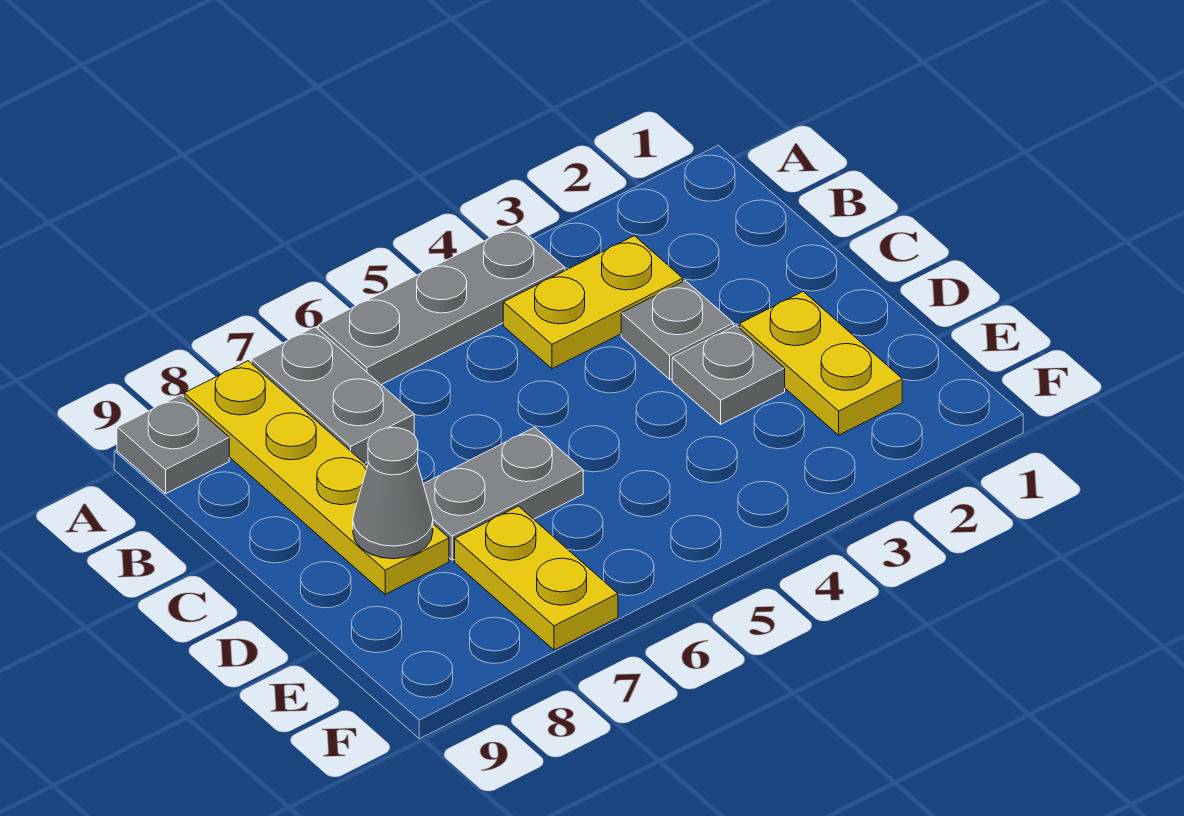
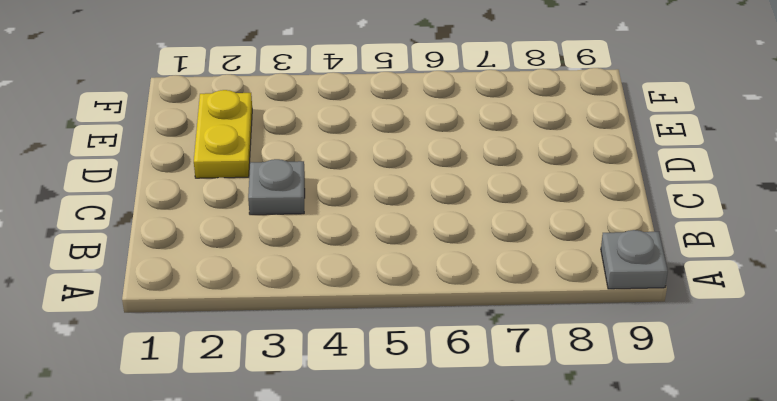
none -> grey 1x3 plate [318,225,565,385]
none -> grey 1x2 plate [251,327,414,463]

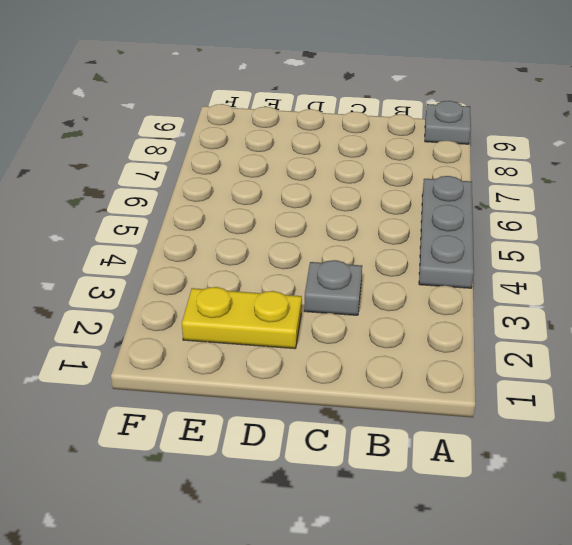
none -> grey 1x2 plate [251,327,414,463]
none -> yellow 1x4 plate [184,361,449,594]

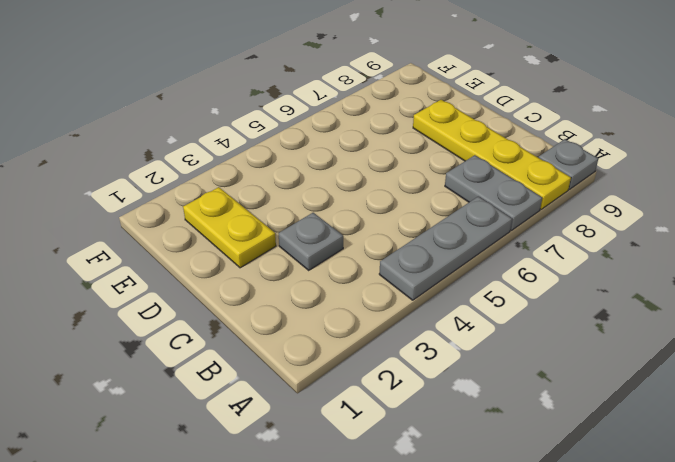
none -> yellow 1x2 plate [503,236,683,369]
none -> grey 1x1 plate [672,326,785,424]

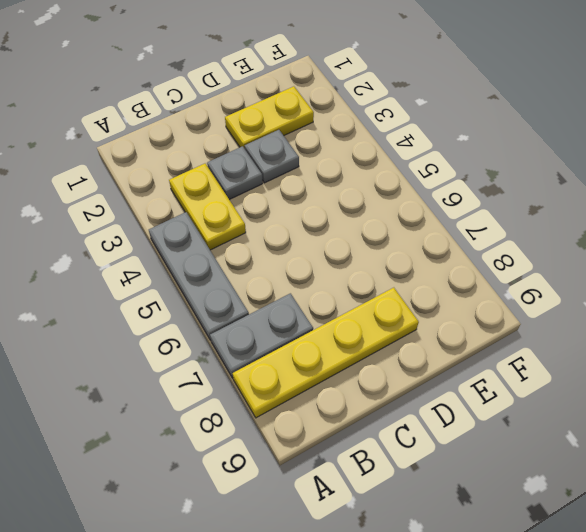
none -> grey 1x1 plate [117,395,229,494]
none -> grey 1x2 plate [423,427,583,560]

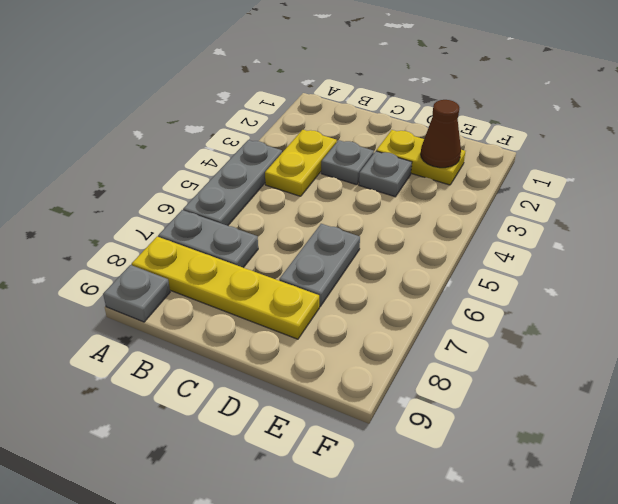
brown 1x1 cone [421,100,461,168] -> none
none -> yellow 1x2 plate [455,506,618,650]
none -> grey 1x1 cone [353,427,433,559]

